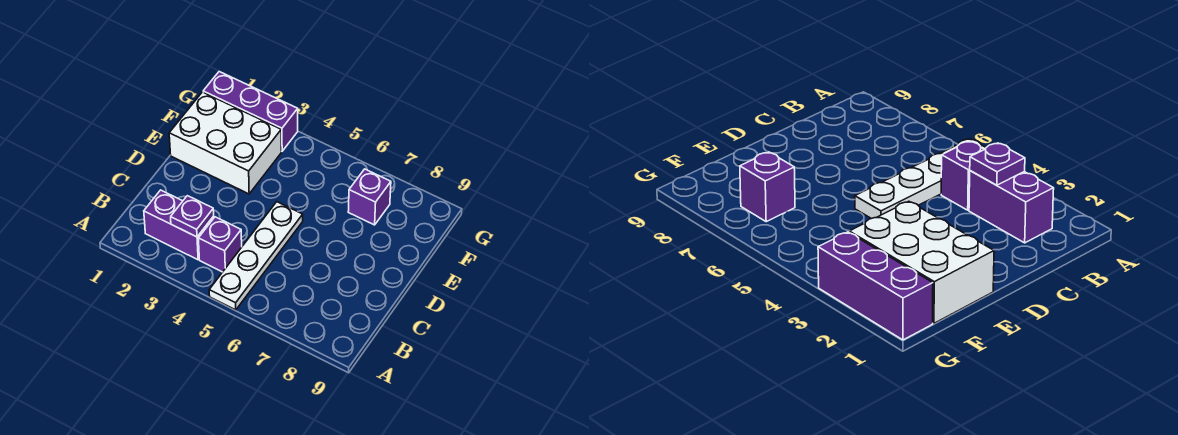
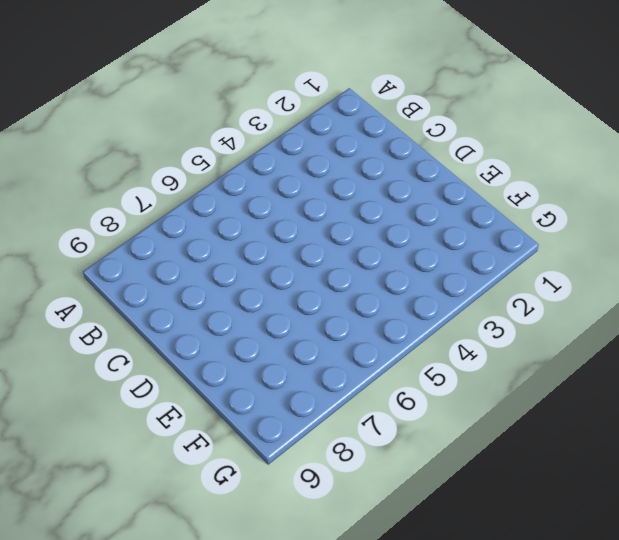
none -> white 1x4 plate [209,202,303,310]
none -> purple 1x2 brick [144,190,214,260]

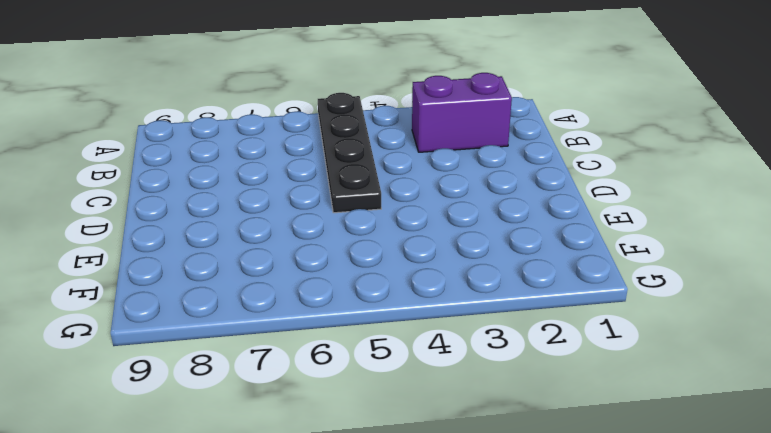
black 1x4 plate [318,93,381,213] -> white 1x4 plate [209,202,303,310]
none -> purple 1x1 brick [198,217,242,272]
none -> white 2x3 brick [169,92,281,194]

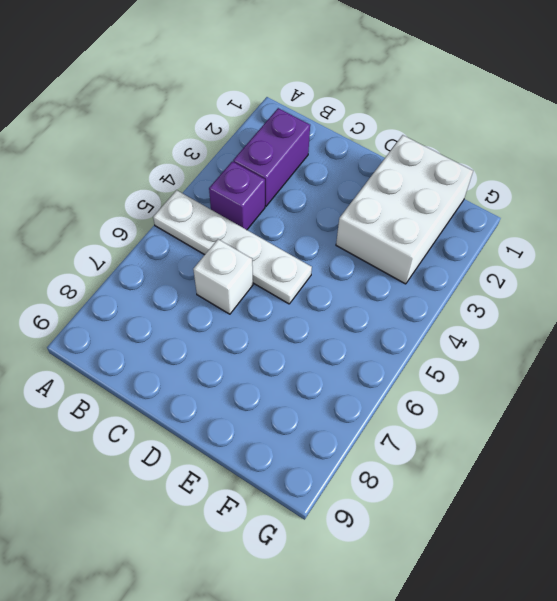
white 1x1 brick [193,239,253,314] -> none
none -> purple 1x1 brick [348,169,391,225]
none -> purple 1x3 brick [203,72,298,151]

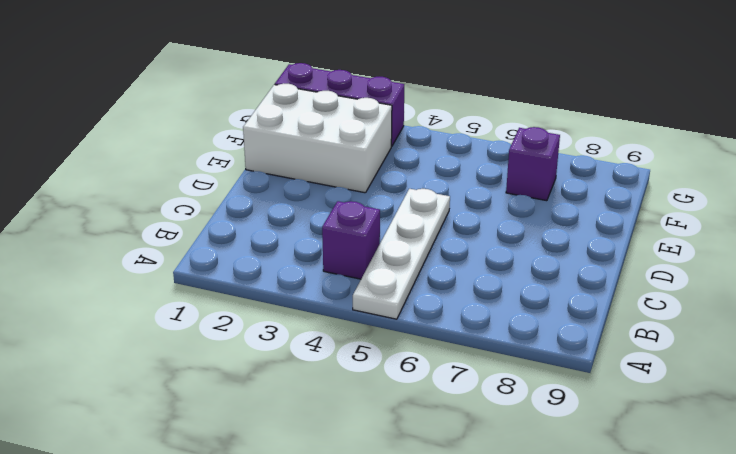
none -> purple 1x2 brick [144,190,214,260]
none -> purple 1x1 plate [171,196,214,237]

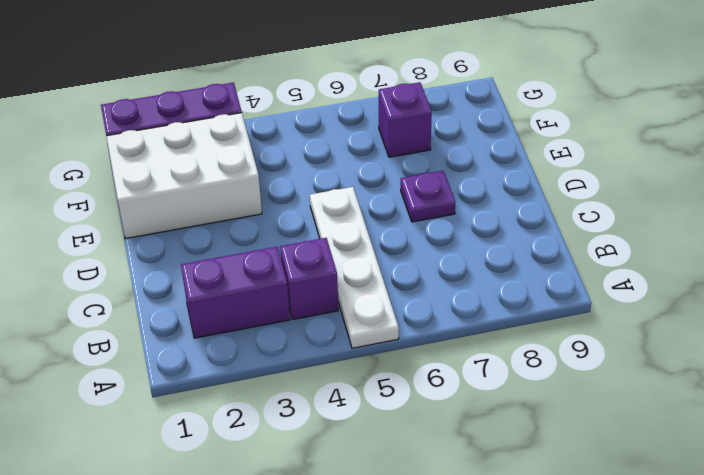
purple 1x1 plate [401,171,455,222] -> purple 1x1 plate moved to [171,196,214,237]

